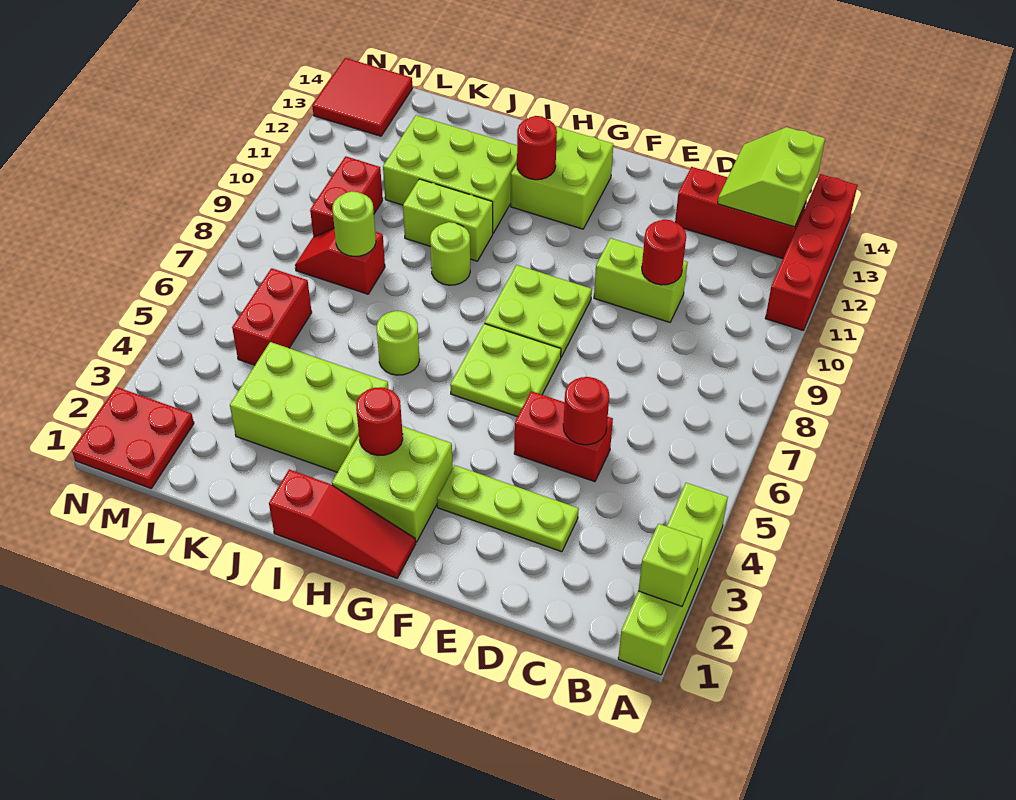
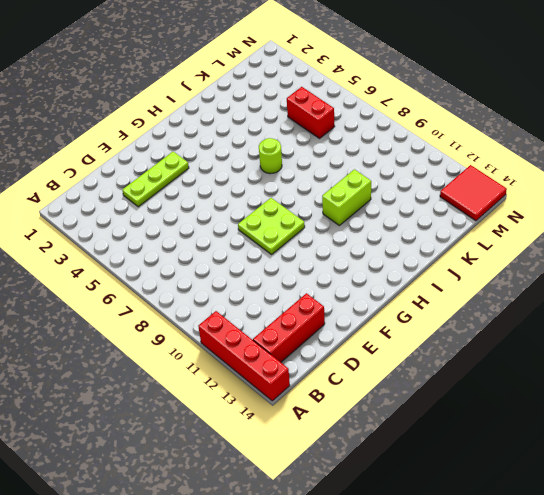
none -> lime 1x4 brick [618,483,728,675]
none -> red 1x2 brick [514,391,613,482]
none -> lime 1x2 brick [594,238,688,322]

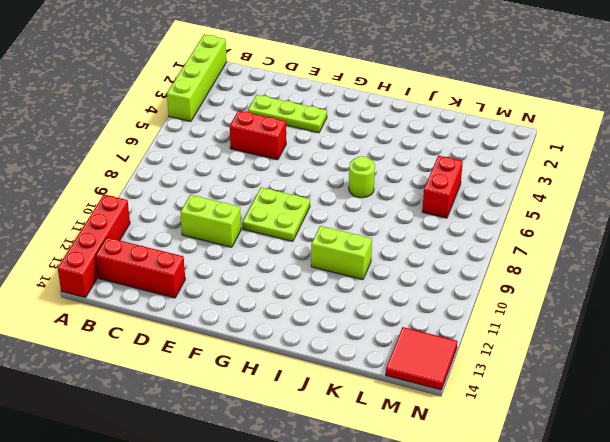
none -> lime 2x2 plate [450,324,561,417]
none -> red 1x3 slope [269,469,416,578]
none -> lime 2x2 brick [332,426,453,542]

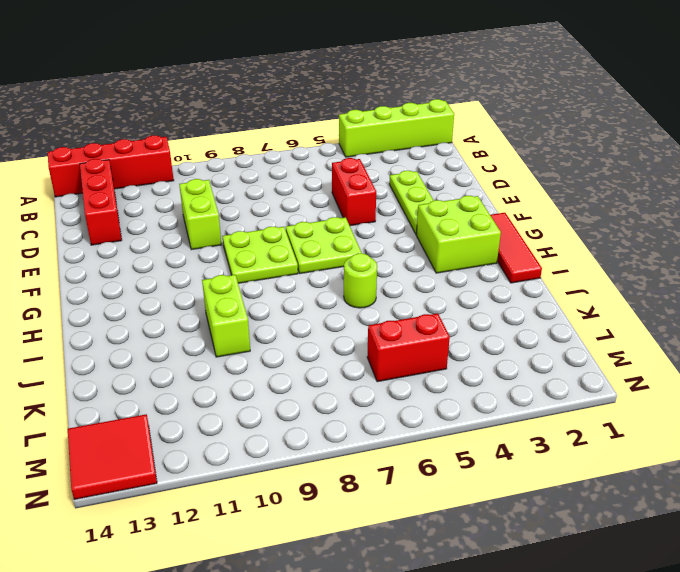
red 1x3 tile [490,213,542,283] -> red 1x3 slope [269,469,416,578]
none -> lime 2x2 brick [511,126,613,229]
none -> lime 2x3 brick [230,342,388,472]
none -> lime 1x1 round brick [430,222,470,285]

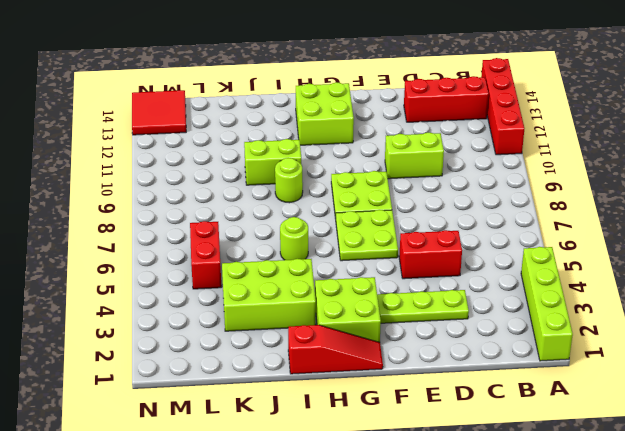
none -> lime 2x3 brick [383,115,517,233]
none -> red 1x2 slope [295,228,385,294]
none -> red 1x2 brick [310,156,383,237]

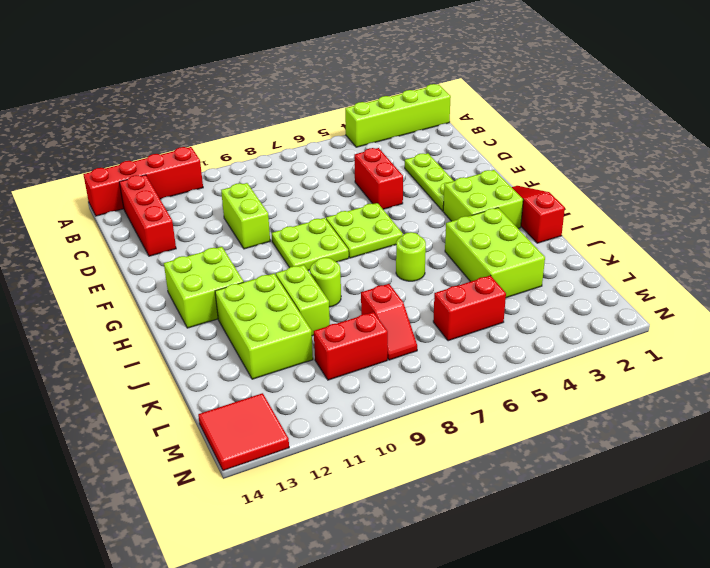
none -> red 2x2 plate [72,387,194,488]
none -> lime 1x1 brick [638,524,702,606]
none -> lime 2x2 slope [718,127,825,227]

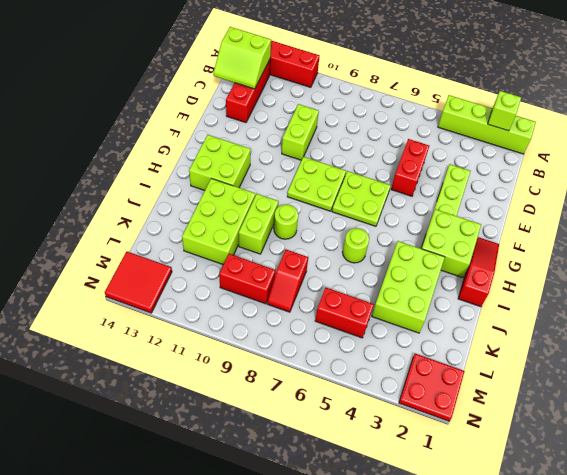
none -> red 1x1 round brick [563,377,609,445]
none -> red 1x1 round brick [642,220,686,285]
none -> red 1x1 round brick [356,387,403,456]

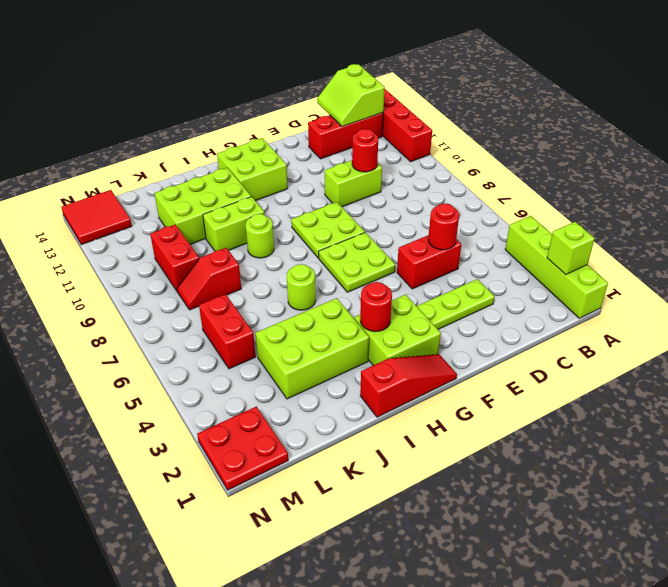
none -> red 1x1 round brick [517,116,557,180]
none -> lime 1x1 round brick [333,191,376,256]

